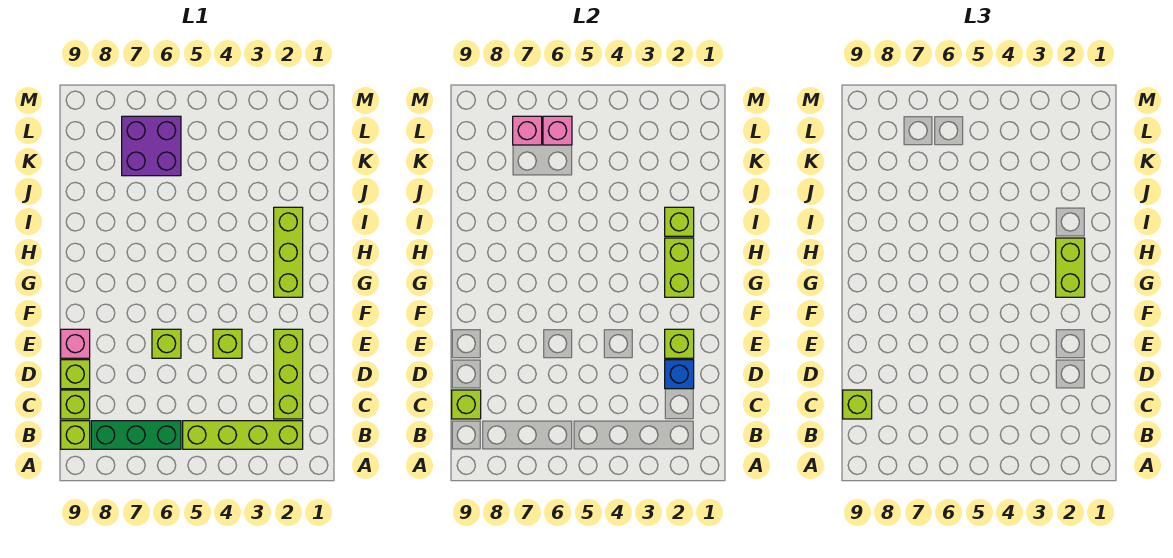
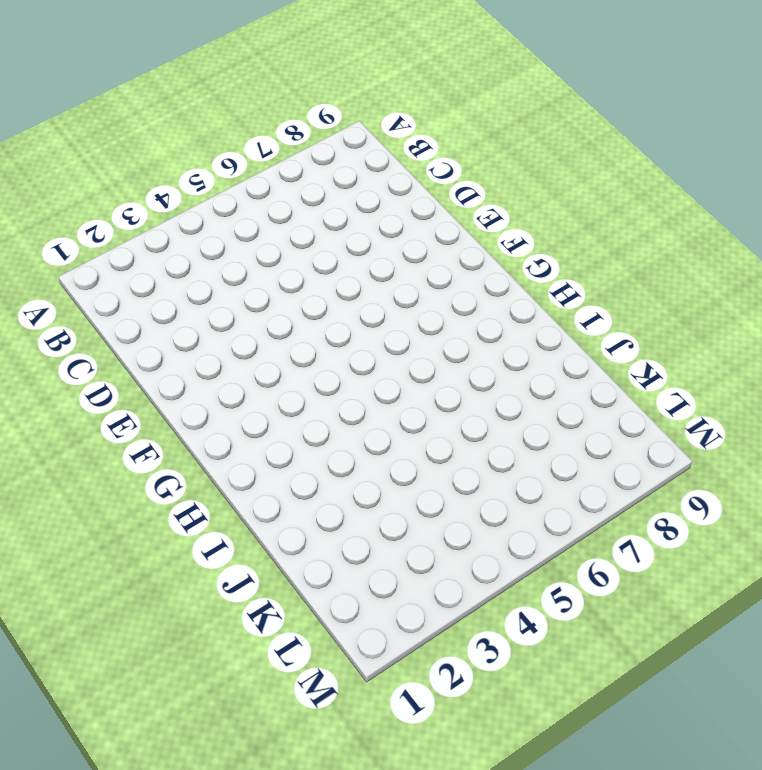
none -> lime 1x4 brick [183,421,303,449]
none -> green 1x3 brick [91,421,181,449]
none -> lime 1x1 brick [61,421,90,449]

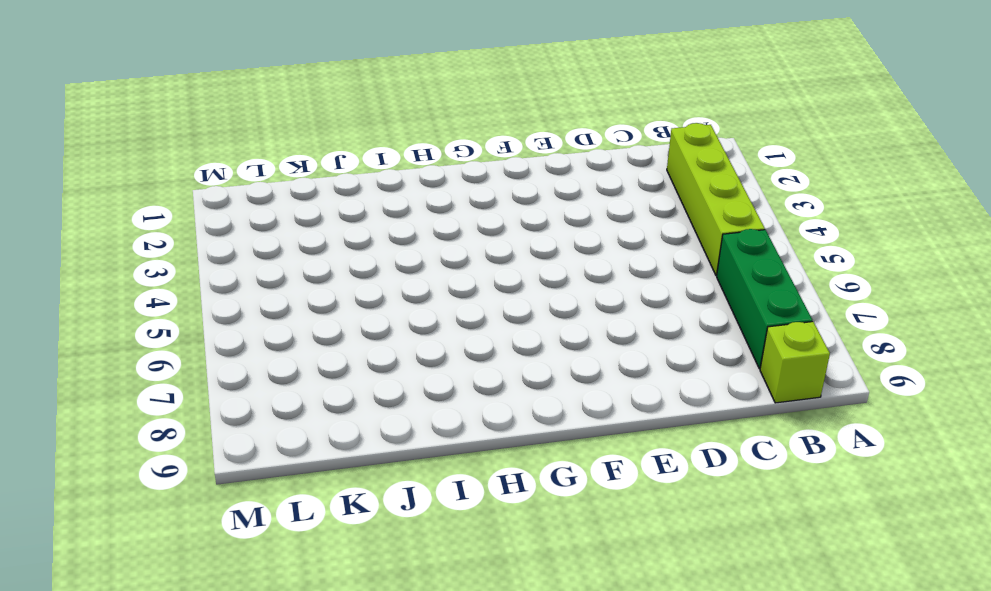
none -> lime 1x3 brick [274,329,303,419]
none -> lime 1x1 brick [61,390,90,419]
none -> lime 1x1 brick [61,360,90,389]

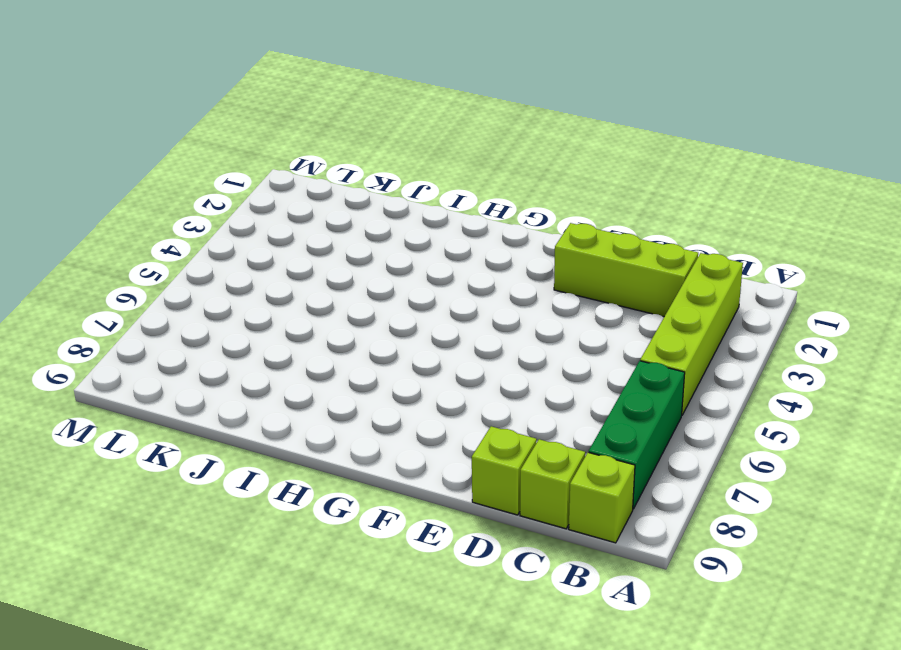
none -> lime 1x1 brick [213,329,242,358]
none -> lime 1x1 brick [152,329,181,358]
none -> pink 1x1 brick [61,329,90,358]

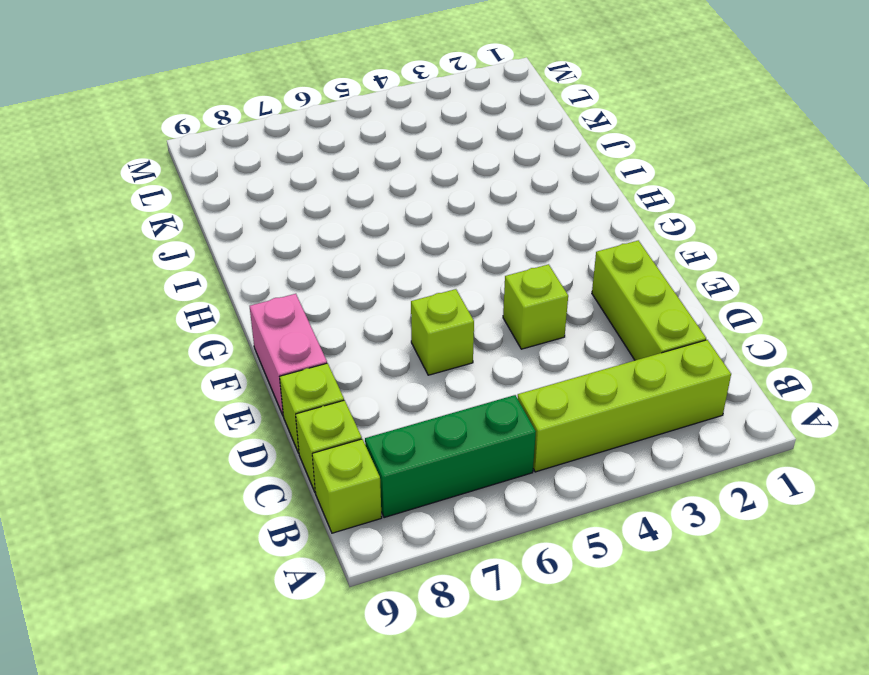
pink 1x2 brick [250,294,327,415] -> pink 1x1 brick [61,329,90,358]
none -> lime 1x3 brick [274,207,303,297]
none -> purple 2x2 brick [122,116,181,176]
none -> lime 1x1 brick [452,390,481,419]

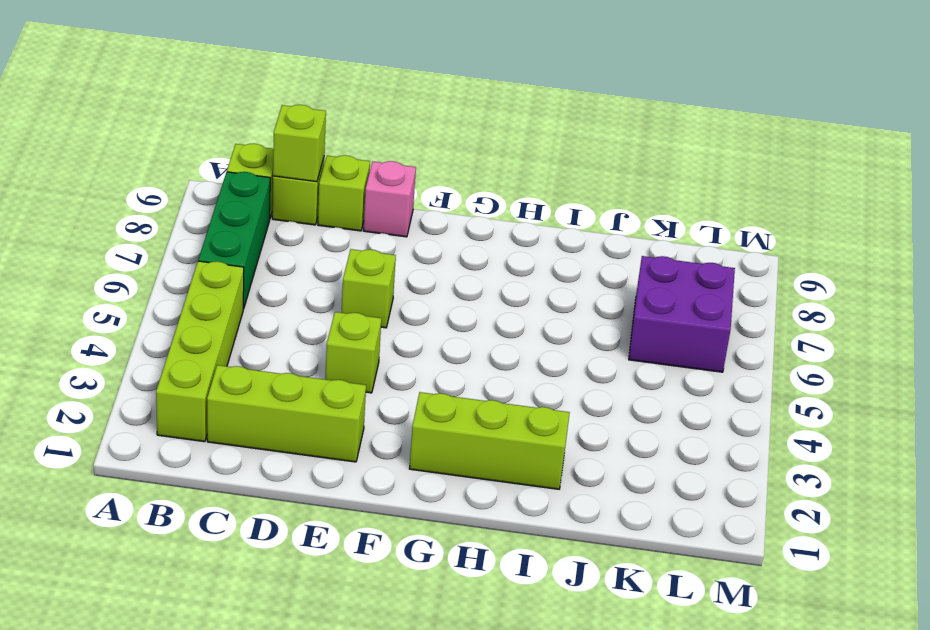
none -> blue 1x1 brick [665,360,694,389]
none -> lime 1x1 brick [665,329,694,358]
none -> lime 1x2 brick [665,238,694,297]

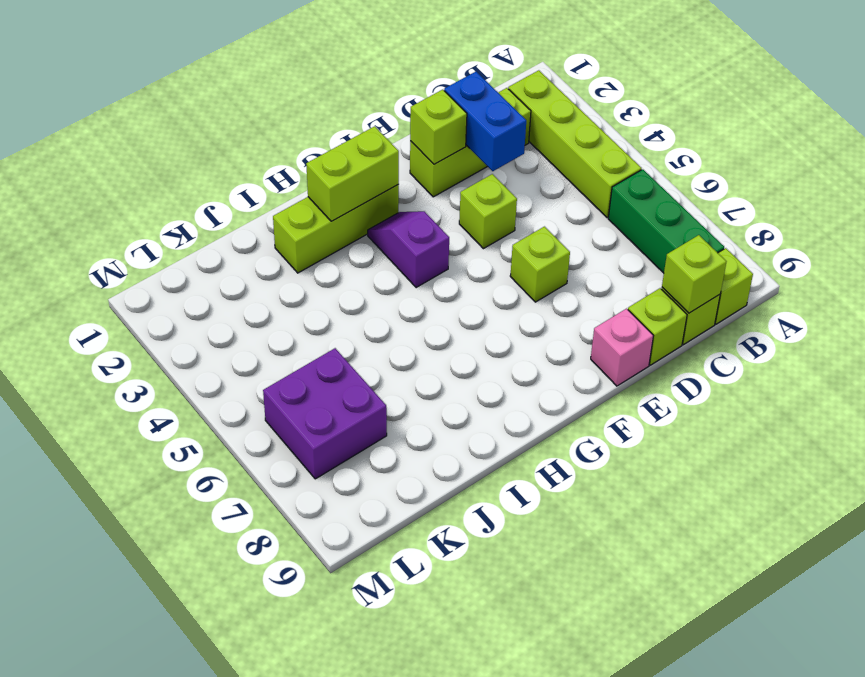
blue 1x2 brick [444,72,526,171] -> blue 1x1 brick [665,360,694,389]
purple 1x2 slope [368,211,449,288] -> none
none -> lime 1x1 brick [665,207,694,236]
none -> pink 1x1 brick [543,116,572,145]
none -> pink 1x1 brick [513,116,542,145]

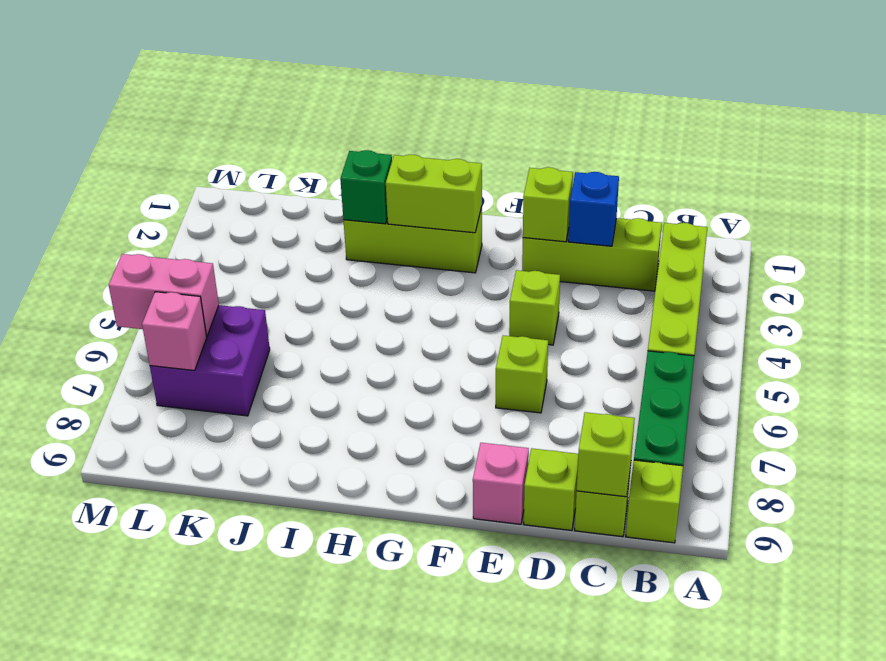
green 1x1 brick [340,150,392,224] -> lime 1x1 brick [665,207,694,236]
pink 1x2 brick [109,254,219,336] -> pink 1x1 brick [543,116,572,145]
none -> lime 1x1 brick [843,390,872,419]
none -> lime 1x2 brick [1056,238,1085,297]

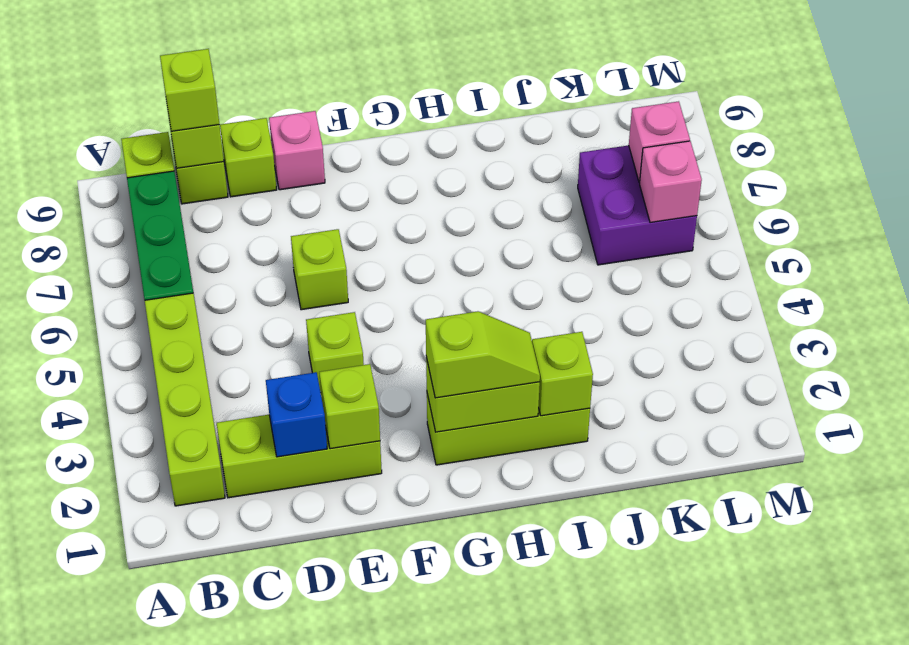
lime 1x2 slope [426,311,540,398] -> lime 1x2 brick [1056,238,1085,297]

